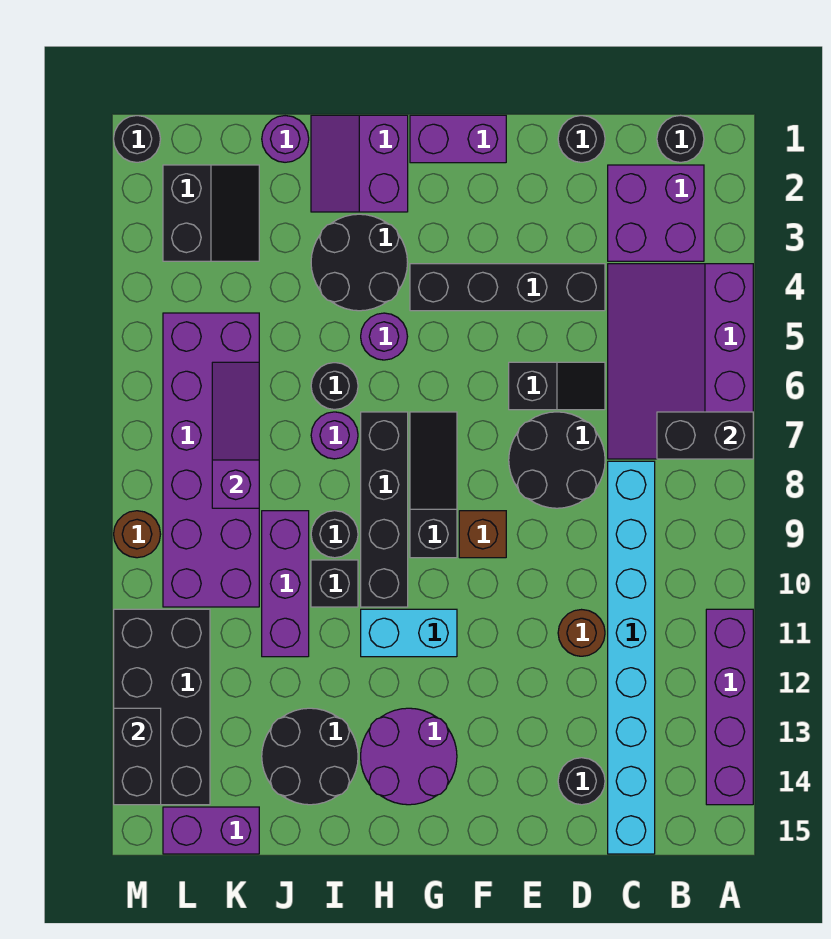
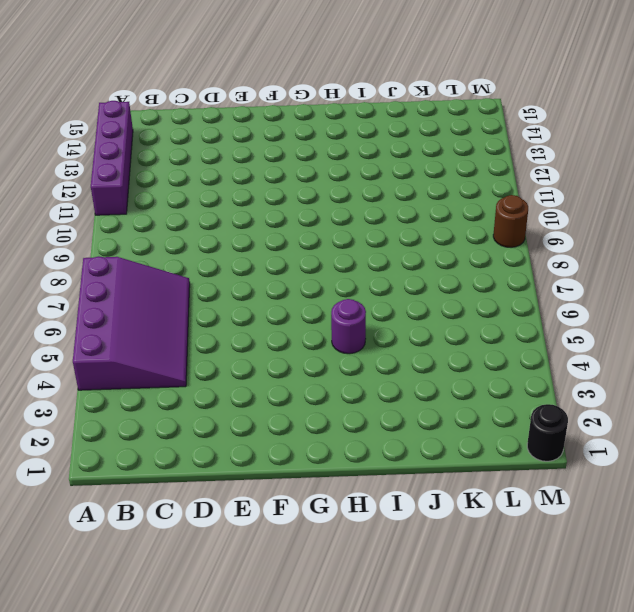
none -> black 1x1 round brick [657,116,704,162]
none -> purple 2x2 brick [608,165,704,261]
none -> cyan 1x8 brick [608,461,655,854]
none -> black 1x1 round brick [558,116,605,162]

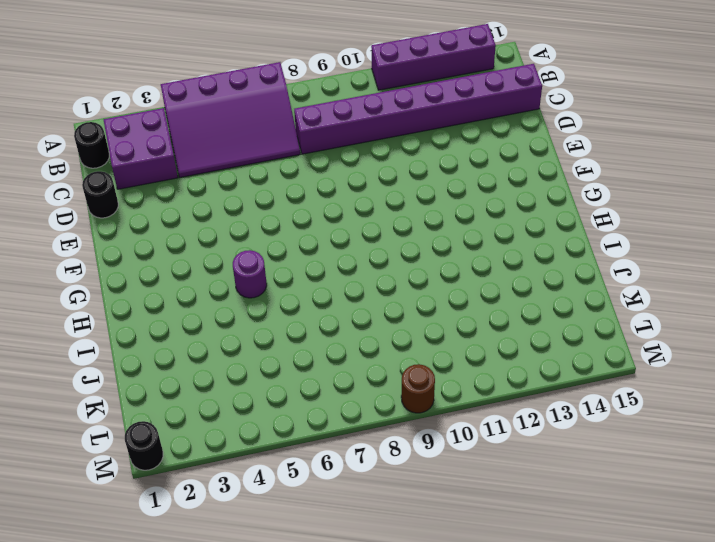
purple 1x8 brick [294,64,542,154] -> cyan 1x8 brick [608,461,655,854]
none -> black 1x4 brick [410,264,605,311]
none -> black 1x2 slope [509,362,605,410]
none -> black 2x2 round brick [509,412,605,508]
none -> brown 1x1 round brick [558,610,605,656]

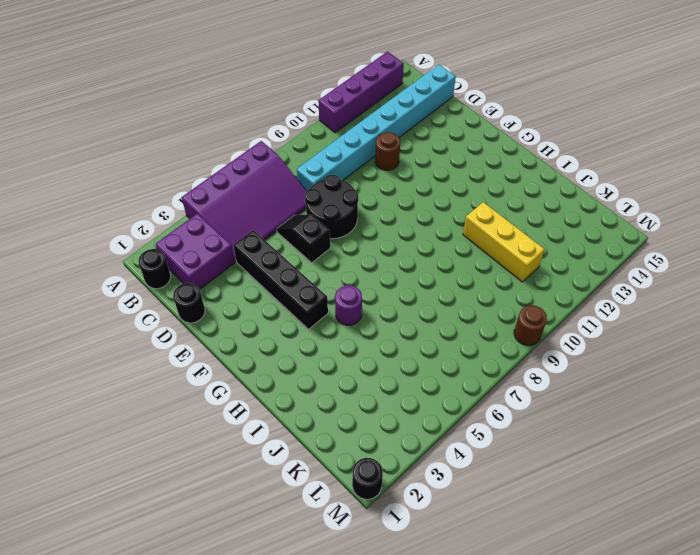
yellow 1x3 brick [463,202,545,282] -> purple 1x3 brick [262,511,309,657]
none -> black 1x1 round brick [558,758,605,805]
none -> purple 1x2 brick [410,115,506,163]
none -> brown 1x1 brick [459,511,506,558]
none -> black 1x3 slope [410,412,457,558]

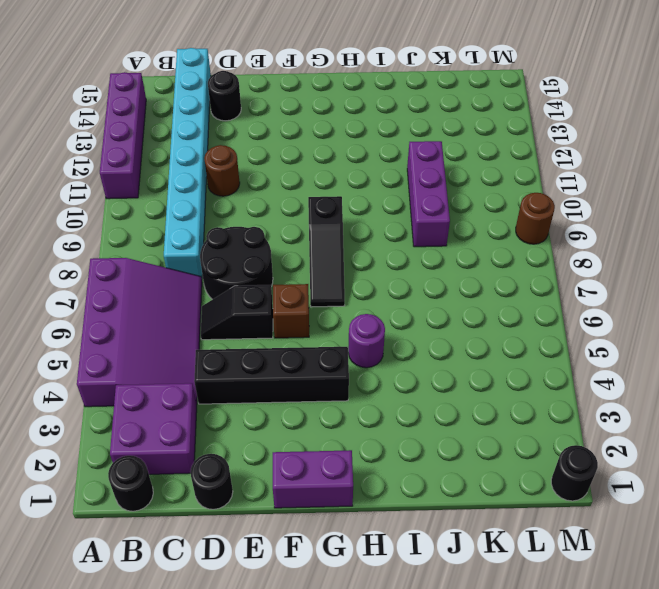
brown 1x1 brick [273,284,309,338] -> brown 1x1 brick moved to [459,511,506,558]
none -> cyan 1x2 brick [361,609,457,657]
none -> purple 2x2 round brick [361,708,457,805]
none -> purple 2x2 slope [311,115,408,212]
none -> black 2x2 round brick [311,214,408,311]

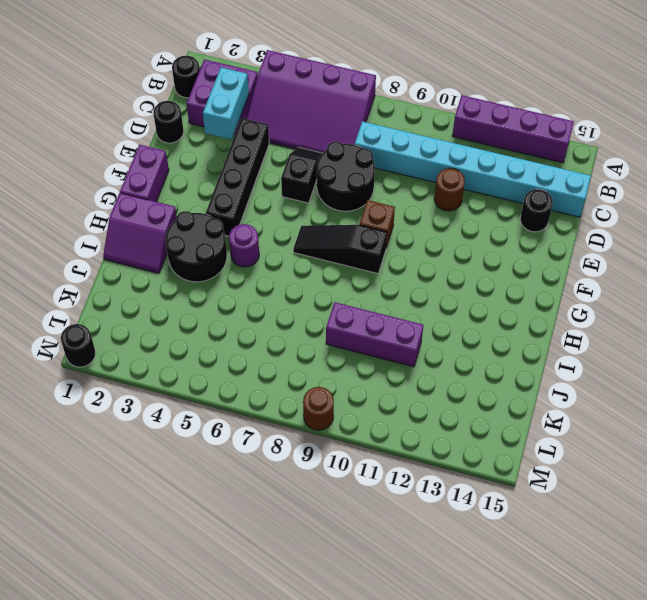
cyan 1x2 brick [203,68,249,139] -> cyan 1x2 brick moved to [361,609,457,657]
none -> purple 2x2 round brick [361,708,457,805]
none -> black 1x4 brick [361,412,408,607]
none -> black 1x1 round brick [311,363,358,409]
none -> purple 1x1 round brick [311,412,358,459]

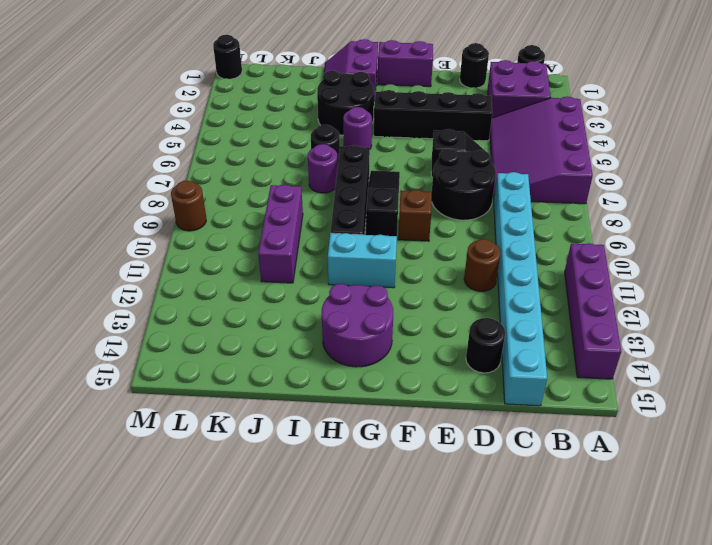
none -> black 1x1 round brick [311,511,358,558]
none -> black 1x1 brick [311,560,358,607]
none -> black 2x2 round brick [262,708,358,805]
none -> purple 1x1 round brick [262,116,309,162]

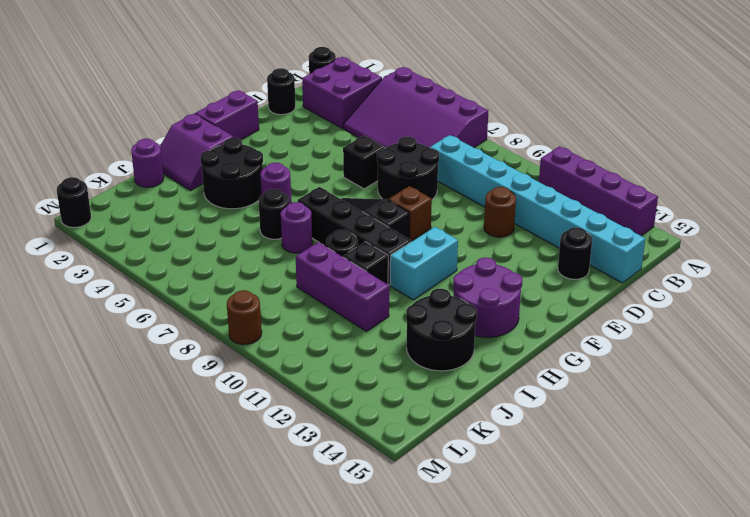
none -> black 1x4 brick [410,264,605,311]
none -> black 2x2 slope [163,165,259,261]
none -> purple 2x6 brick [163,313,259,607]
none -> purple 1x2 brick [163,807,259,854]

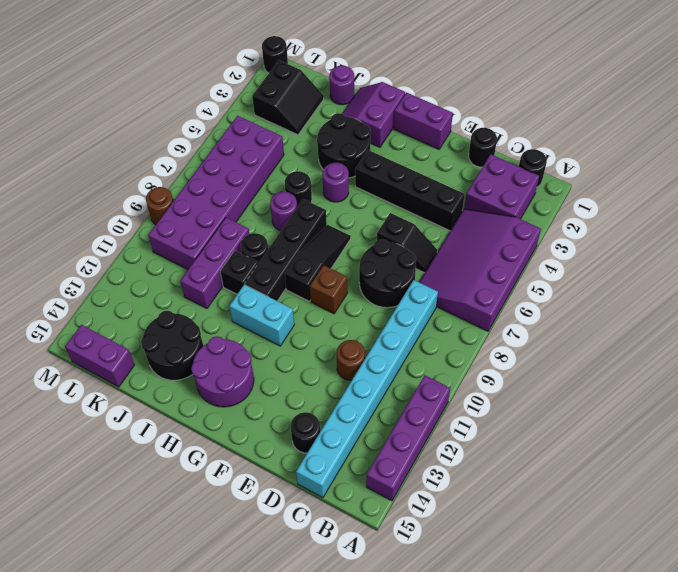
none -> black 2x4 brick [114,609,210,805]
none -> black 1x2 brick [657,412,753,459]
none -> purple 1x3 slope [212,362,259,508]
none -> black 1x2 brick [114,708,161,805]

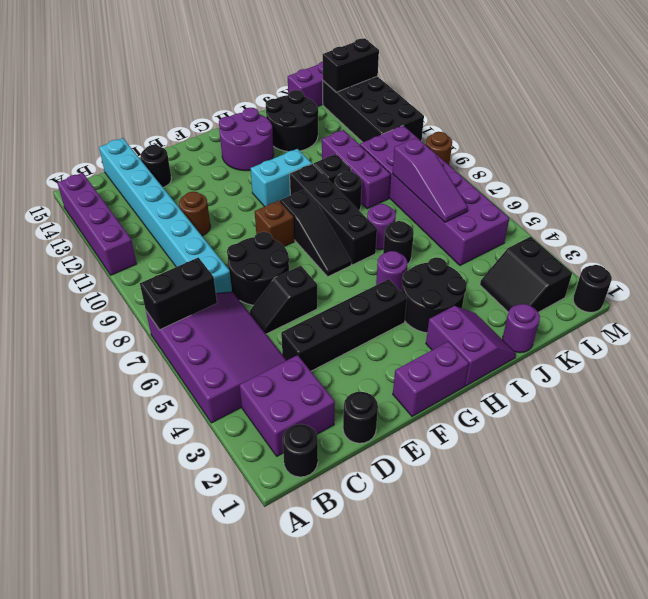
black 1x2 brick [323,38,379,92] -> black 1x2 brick turned to [114,708,161,805]

